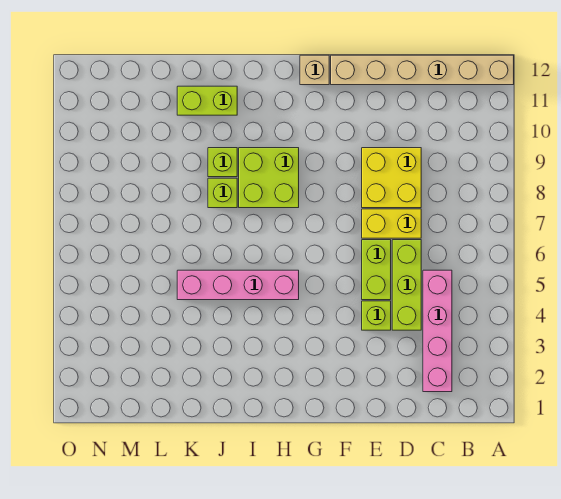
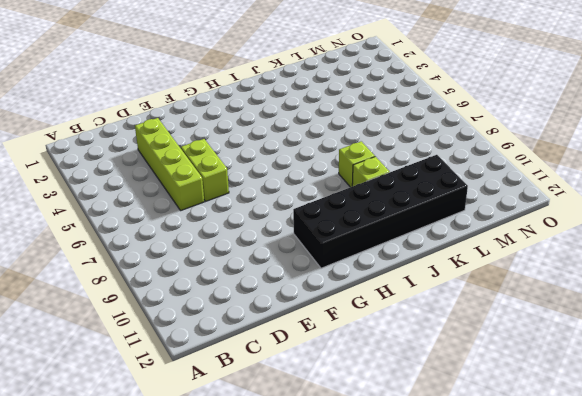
lime 1x4 brick [135,118,204,211] -> lime 1x3 brick [392,240,421,330]
black 2x6 brick [293,155,468,268] -> lime 1x2 brick [177,86,237,115]
none -> tan 1x6 brick [331,55,514,85]
none -> pink 1x4 brick [423,270,452,392]
none -> yellow 1x2 brick [362,209,421,238]

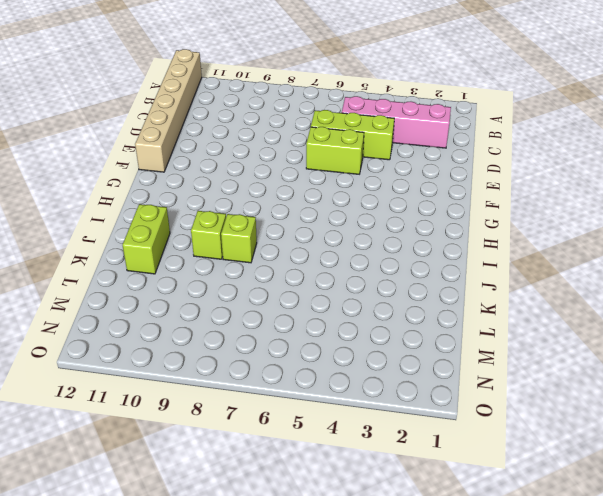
none -> yellow 1x2 brick [362,209,421,238]
none -> yellow 2x2 brick [362,148,421,208]
none -> lime 1x1 brick [362,301,391,330]

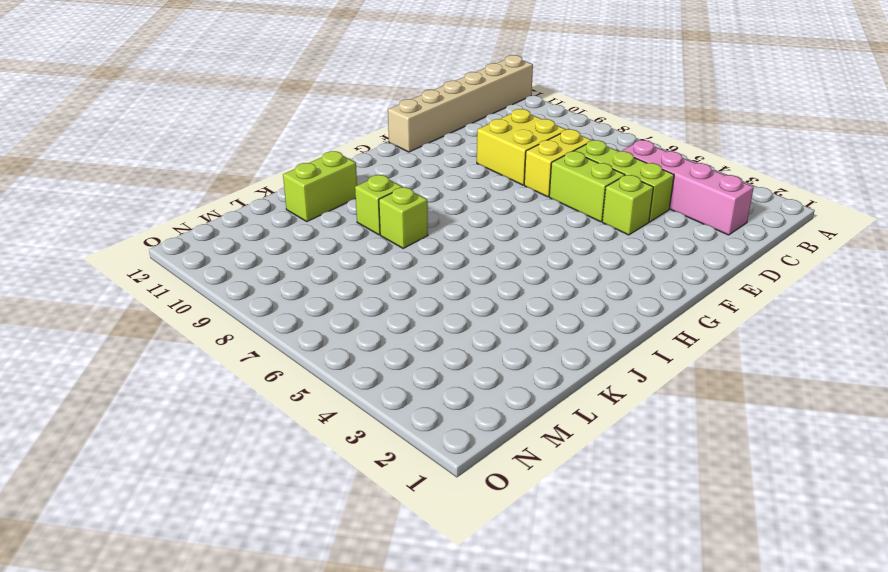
none -> tan 1x1 brick [300,55,329,85]
none -> pink 1x4 brick [177,270,299,300]
none -> lime 2x2 brick [239,148,299,208]

